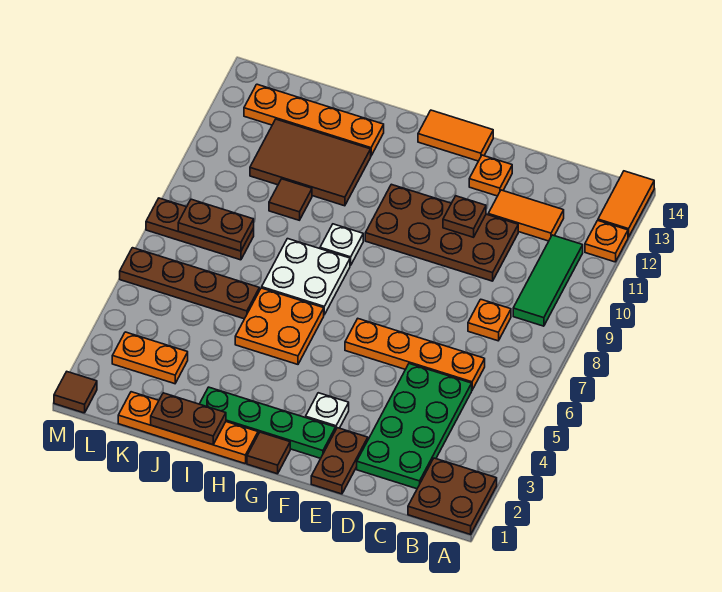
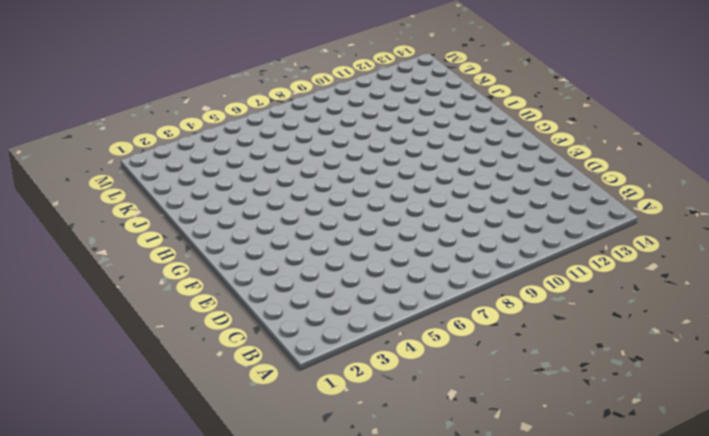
none -> brown 2x2 plate [408,458,497,534]
none -> orange 1x1 plate [585,220,628,262]
none -> orange 1x2 tile [598,171,654,237]

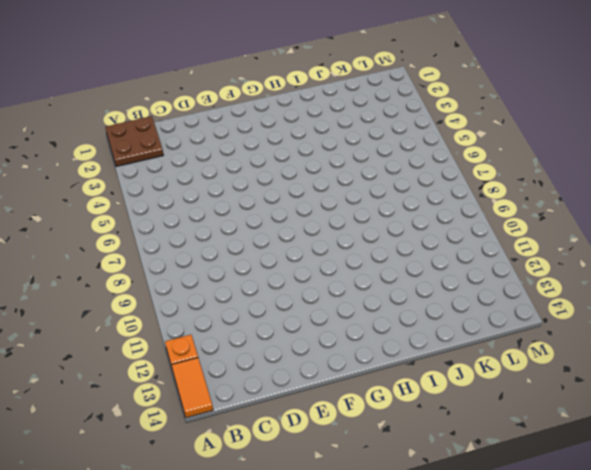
none -> green 1x3 tile [513,235,583,326]
none -> green 2x4 plate [357,364,472,489]
none -> orange 1x4 plate [345,319,485,390]

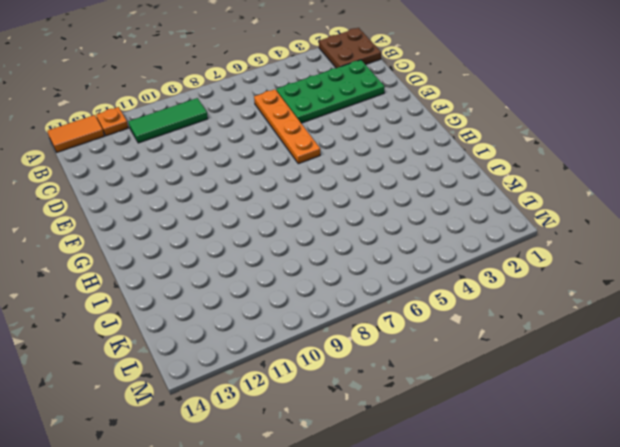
none -> orange 1x1 plate [468,299,511,341]
none -> orange 1x2 tile [488,190,564,241]
none -> brown 2x4 plate [365,184,518,281]

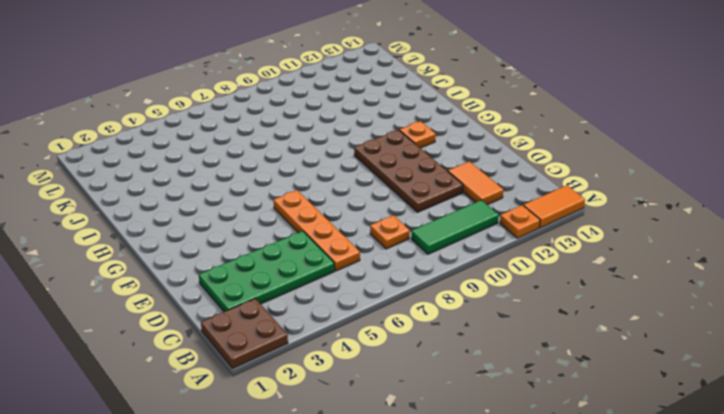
orange 1x1 plate [400,121,436,148] -> orange 1x1 plate moved to [469,155,512,196]
none -> brown 1x2 plate [311,428,368,494]
none -> green 1x4 plate [200,387,336,458]
none -> white 1x1 plate [306,393,349,428]

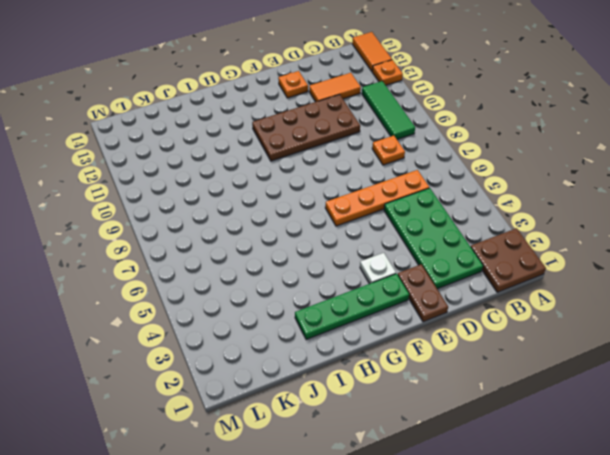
none -> orange 1x2 tile [418,110,493,161]
none -> brown 1x1 tile [247,432,290,474]
none -> orange 1x4 plate [118,392,258,464]

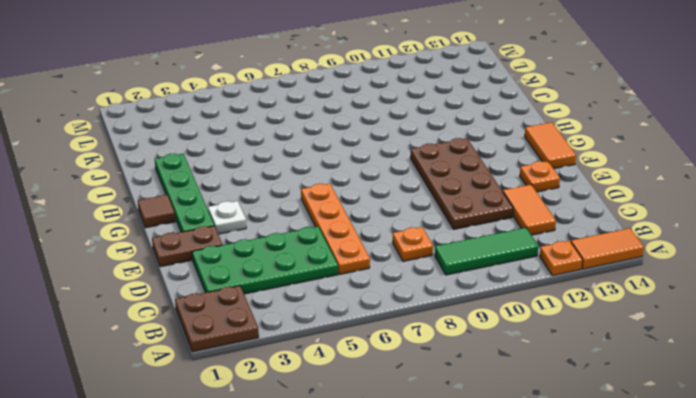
none -> orange 1x4 plate [118,392,258,464]
none -> orange 2x2 plate [235,288,324,364]
none -> white 2x2 plate [262,239,350,315]

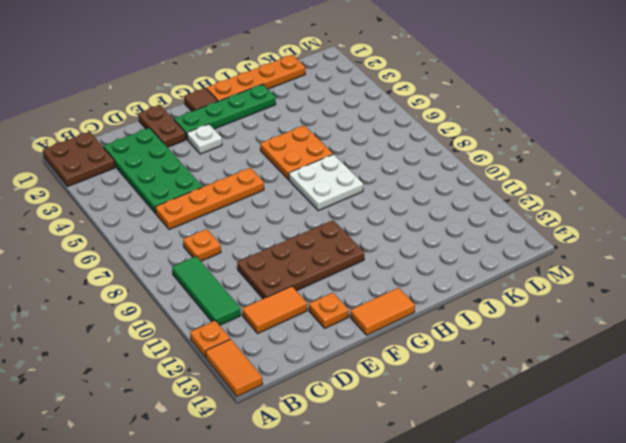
none -> white 1x1 plate [320,224,363,265]
none -> brown 2x3 tile [250,119,371,206]
none -> orange 1x4 plate [244,84,384,155]

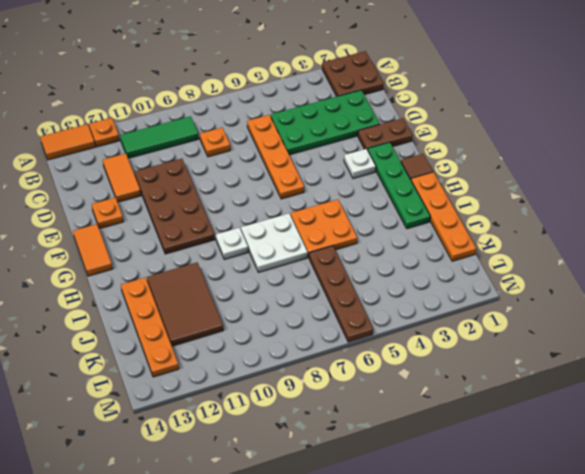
none -> brown 1x1 tile [269,179,312,220]
none -> orange 1x2 plate [112,332,188,384]
none -> brown 1x3 plate [146,198,254,260]

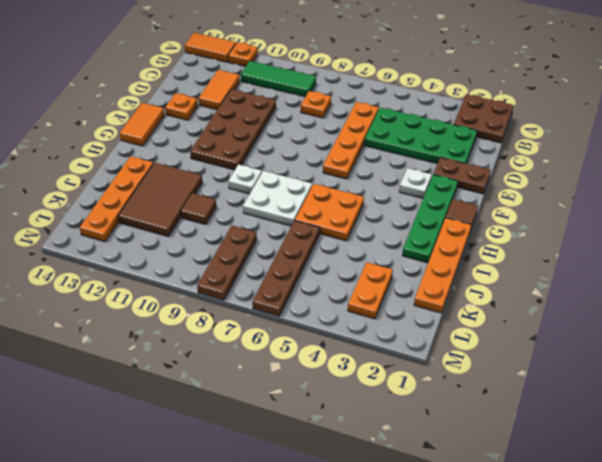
none -> brown 1x1 tile [54,372,97,413]
none -> brown 1x1 plate [443,196,486,237]
none -> brown 1x2 plate [151,393,226,445]

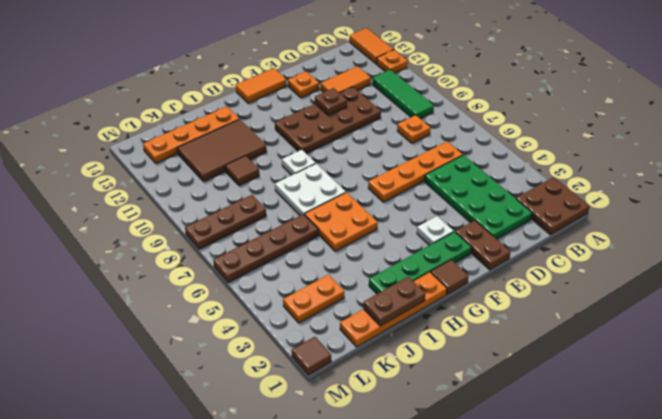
none -> brown 1x2 plate [178,199,254,251]

